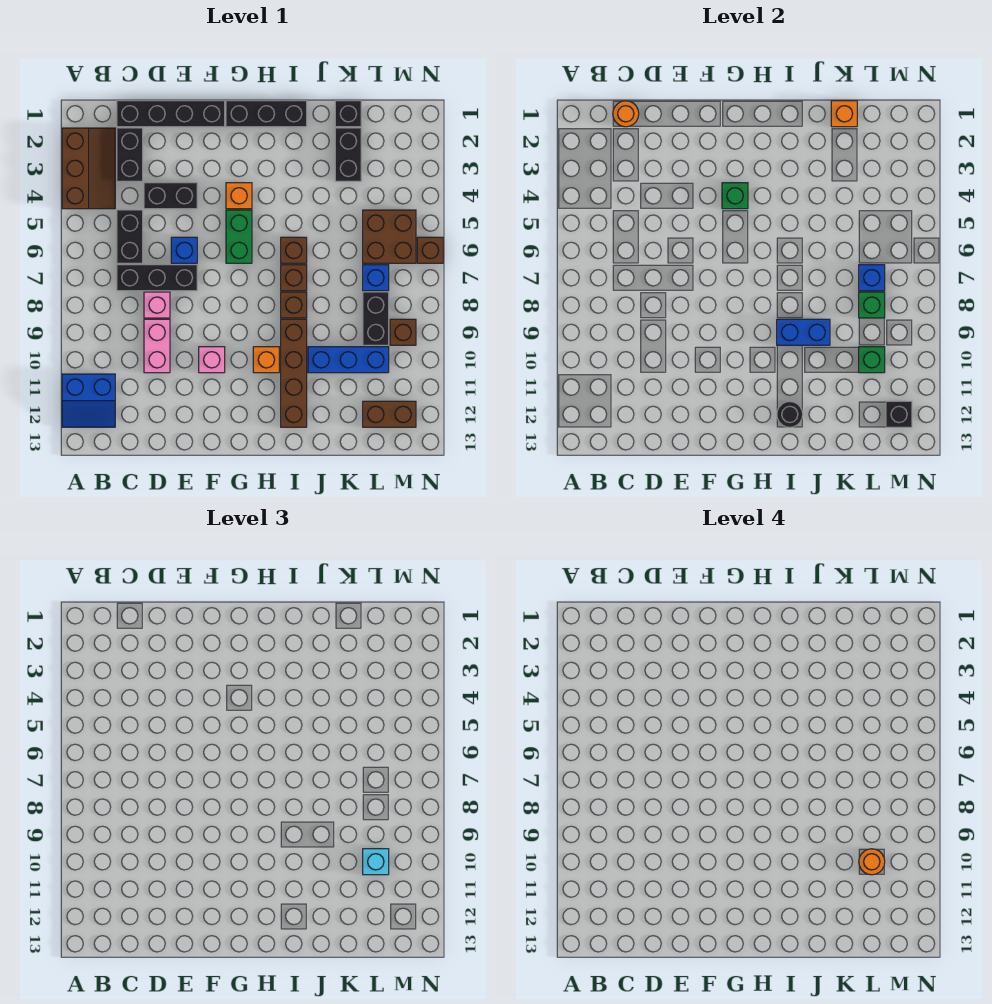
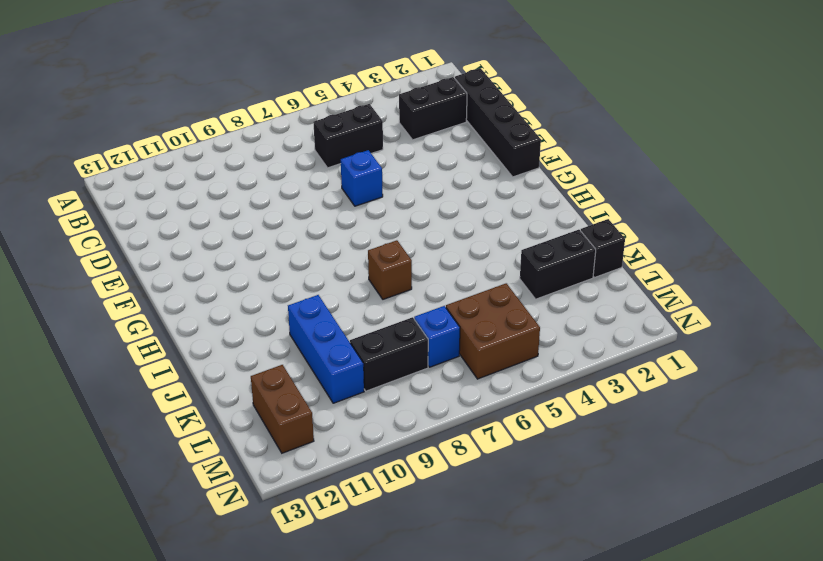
none -> brown 2x3 slope [62,128,115,209]
none -> blue 2x2 slope [62,374,115,427]
none -> black 1x3 brick [117,265,197,291]
none -> black 1x2 brick [144,183,197,209]

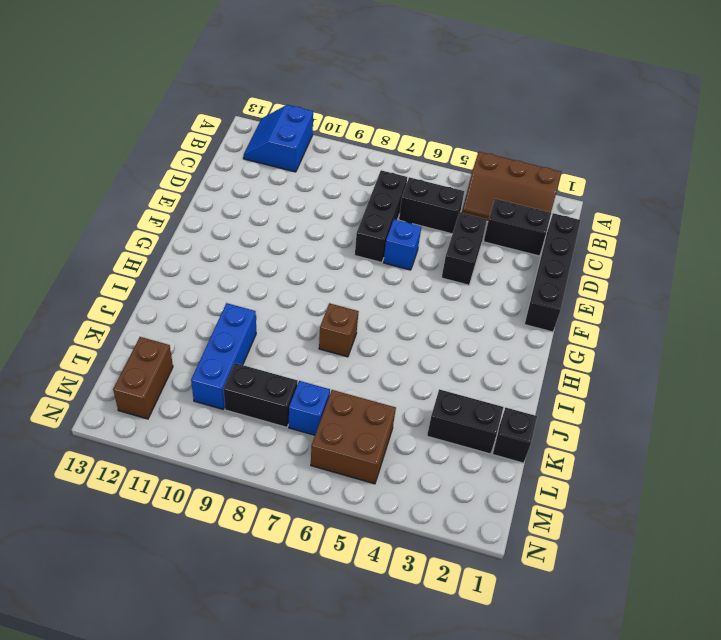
none -> pink 1x1 brick [144,292,170,318]
none -> pink 1x2 brick [144,319,170,373]
none -> pink 1x1 brick [199,347,225,373]
none -> black 1x3 brick [226,101,307,127]

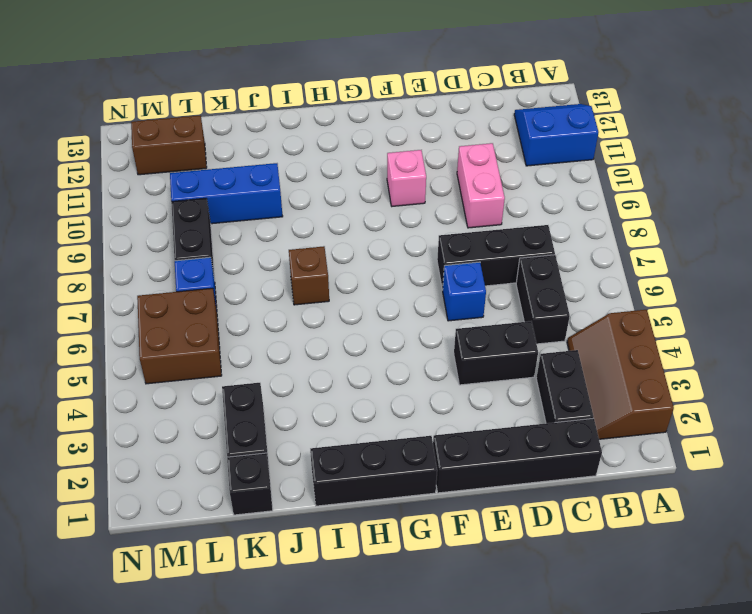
none -> pink 1x1 brick [144,292,170,318]
none -> orange 1x1 brick [226,183,252,209]
none -> green 1x2 brick [226,210,252,263]
none -> orange 1x1 brick [253,347,279,373]

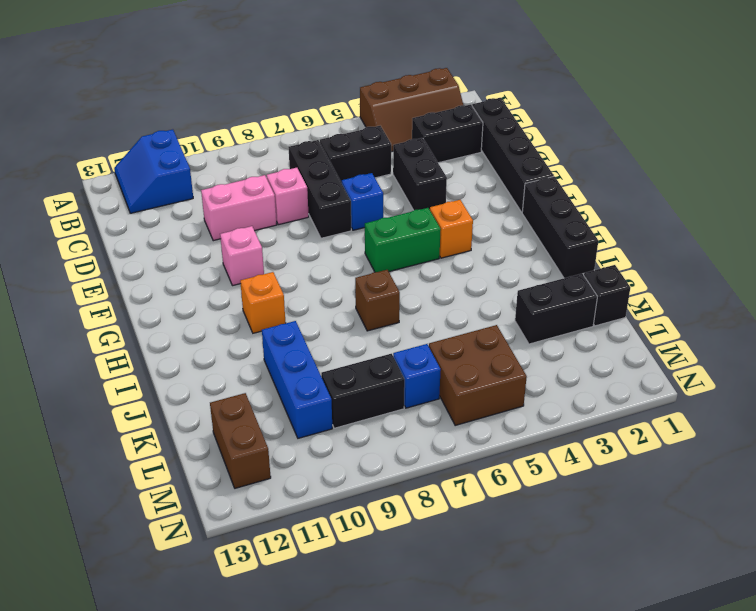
none -> brown 1x1 brick [281,237,307,263]
none -> brown 1x1 brick [281,292,307,318]
none -> brown 1x4 brick [281,319,307,427]
none -> brown 1x1 brick [390,319,416,345]

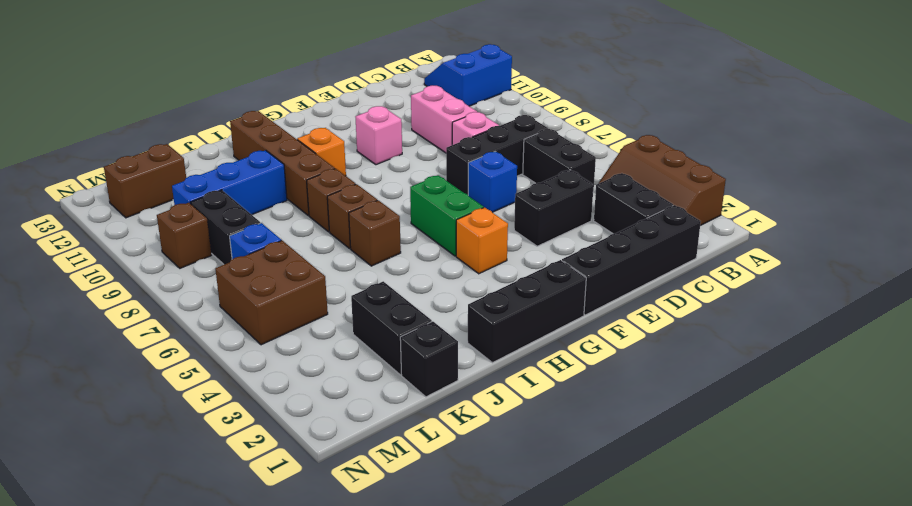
none -> brown 1x1 brick [417,237,443,263]
none -> orange 1x1 round brick [613,101,639,127]
none -> green 1x1 brick [722,183,748,209]
none -> blue 1x2 brick [777,319,830,345]

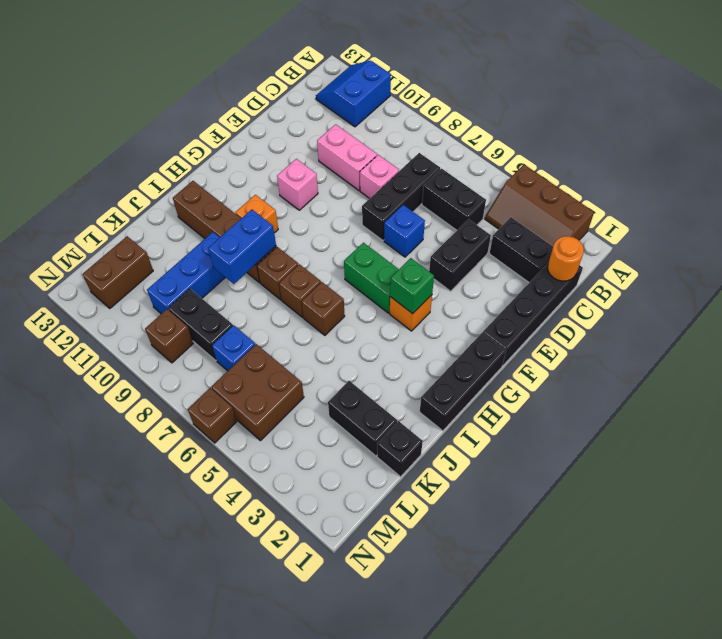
none -> black 1x1 round brick [777,401,803,427]
none -> orange 1x1 brick [831,101,857,127]
none -> blue 1x1 brick [859,265,885,291]
none -> green 1x1 brick [859,292,885,318]

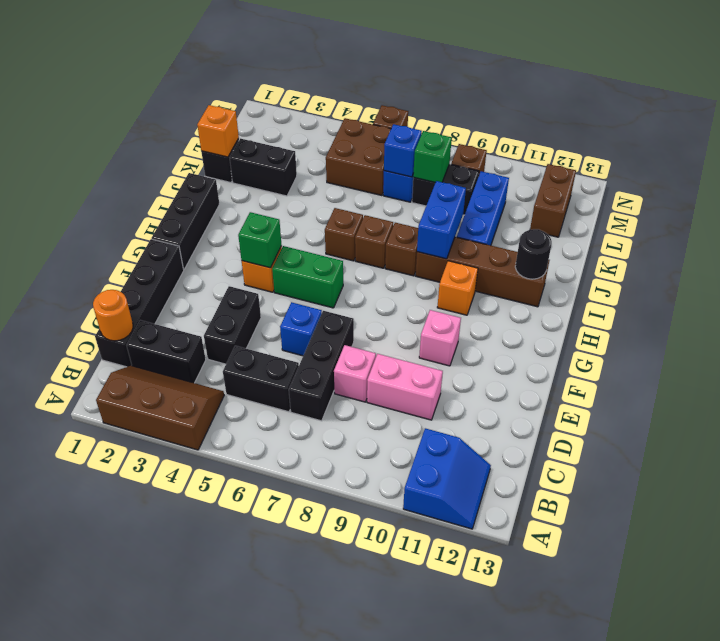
none -> green 1x1 brick [859,347,885,373]
none -> black 1x1 brick [886,401,912,427]
none -> cyan 1x1 brick [363,849,389,875]
none -> orange 1x1 round brick [859,849,885,875]

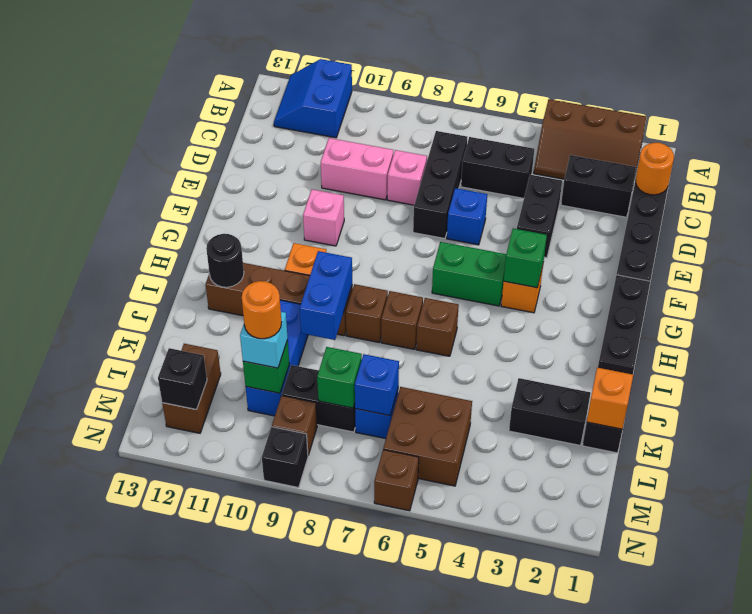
black 1x1 brick [262,427,308,488] -> none

